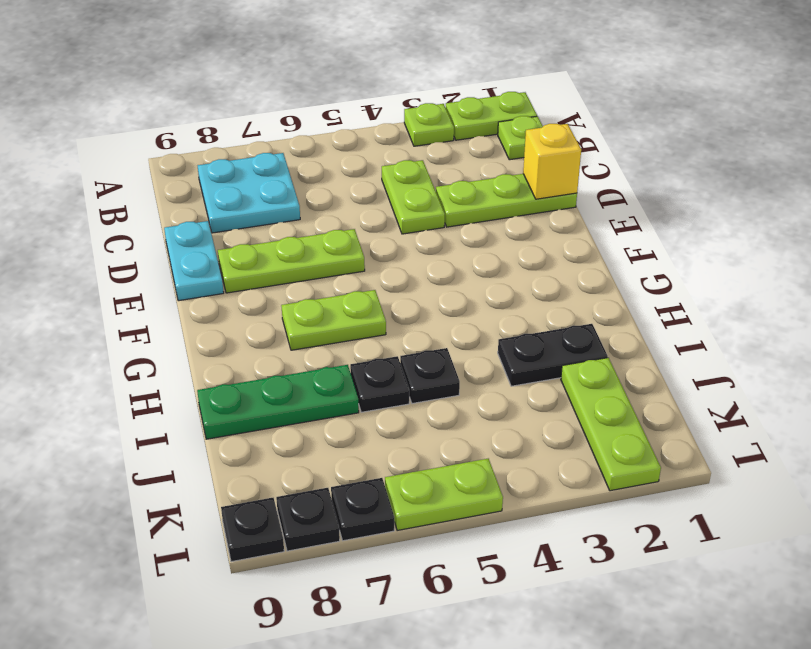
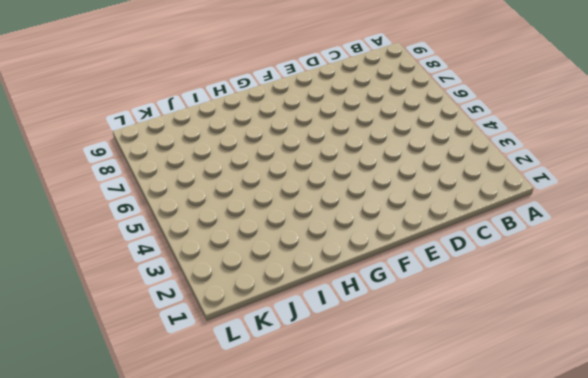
none -> lime 1x2 plate [446,92,537,140]
none -> lime 1x1 plate [404,103,454,146]
none -> lime 1x1 plate [498,116,543,160]

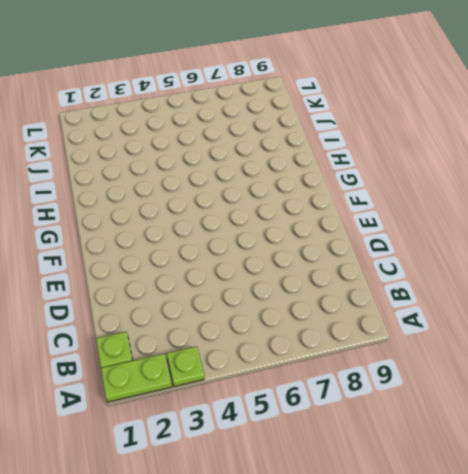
none -> cyan 2x2 plate [198,153,300,233]
none -> lime 1x2 plate [382,160,445,234]
none -> lime 1x3 plate [436,174,577,227]

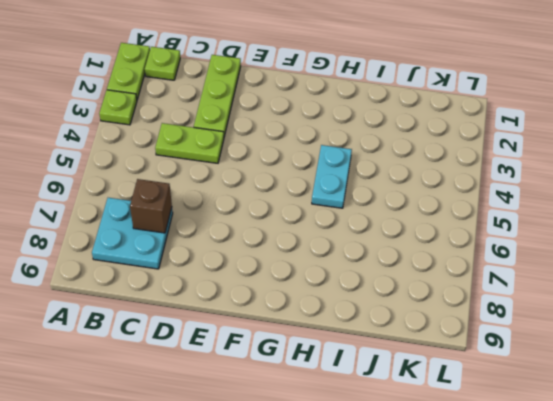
brown 1x1 brick [130,179,172,233] -> none
cyan 1x2 plate [312,145,352,208] -> cyan 1x2 plate turned to [164,221,224,301]
none -> lime 1x3 plate [218,229,365,293]
none -> lime 1x2 plate [281,290,386,350]
none -> black 1x2 plate [498,324,608,386]

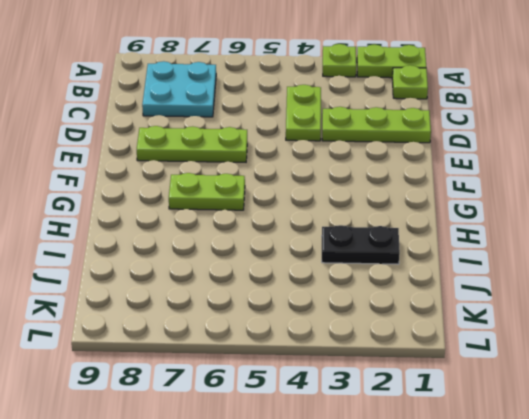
none -> cyan 1x2 plate [164,221,224,301]
none -> black 1x1 plate [400,348,460,404]
none -> black 1x1 plate [350,356,409,412]

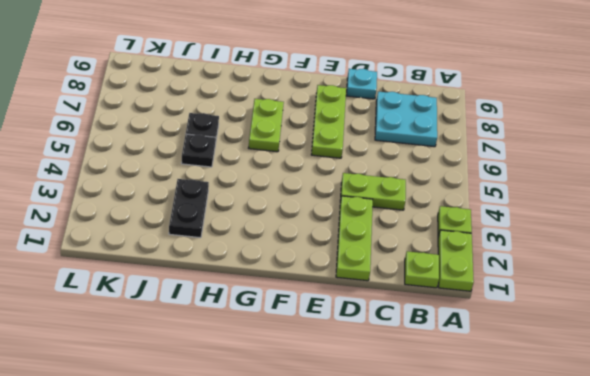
cyan 1x1 plate [347,69,377,99] -> cyan 1x2 plate [164,221,224,301]
none -> green 1x3 plate [197,365,359,439]
none -> lime 1x3 plate [561,358,661,491]
none -> lime 1x2 plate [385,459,503,531]

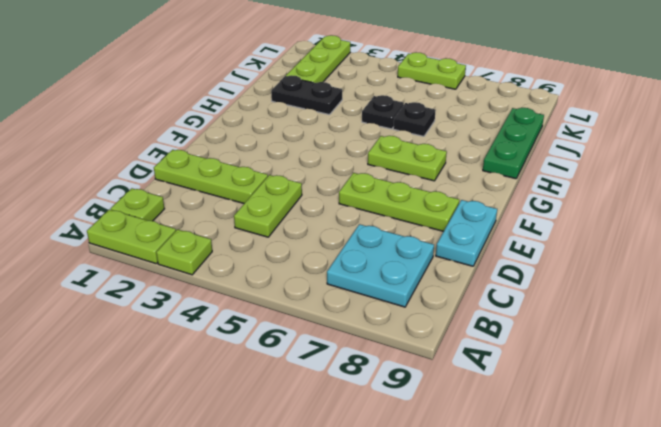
green 1x3 plate [483,108,544,179] -> green 1x3 plate turned to [197,365,359,439]
none -> black 1x1 plate [331,478,394,541]
none -> black 1x1 plate [276,488,340,551]
none -> black 1x1 plate [221,498,284,562]

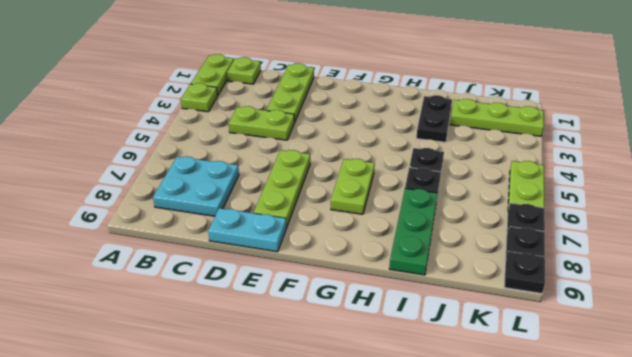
none -> yellow 1x1 brick [523,124,581,199]

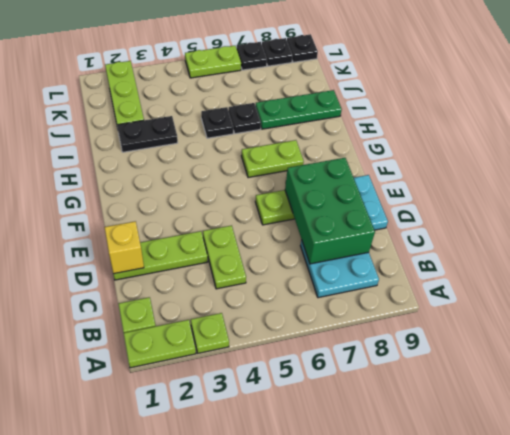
green 2x3 brick [285,158,375,264] -> none

